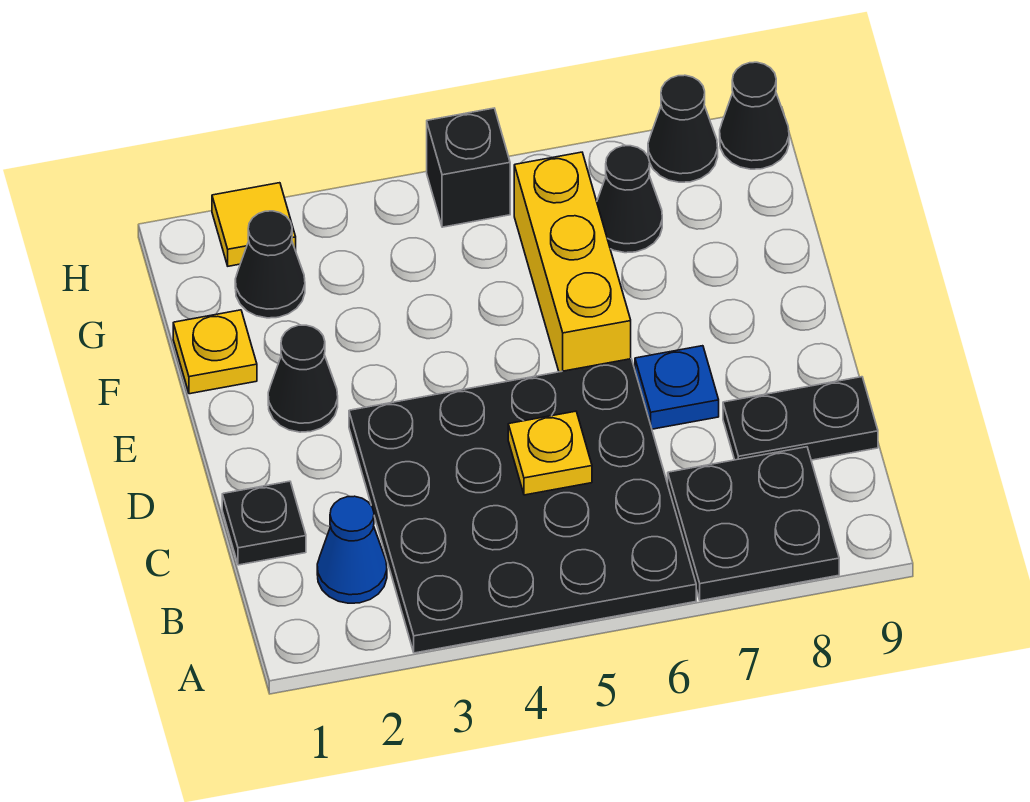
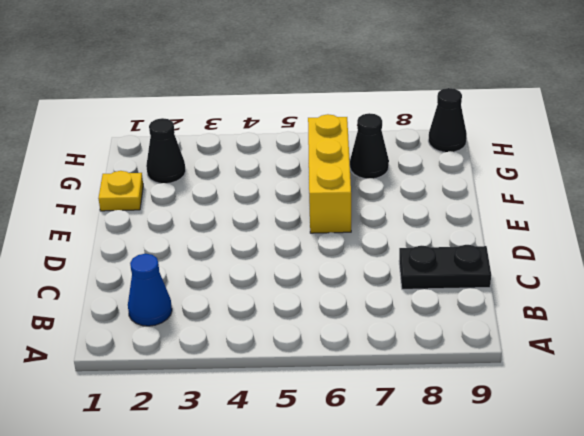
none -> black 4x4 plate [349,359,696,653]
none -> black 2x2 plate [668,447,839,601]
none -> black 1x1 plate [222,481,306,565]

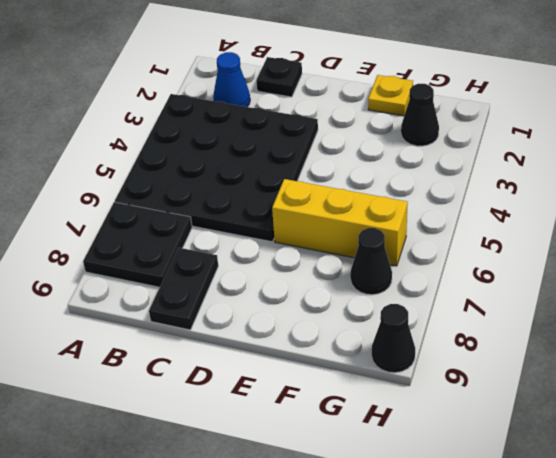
none -> blue 1x1 plate [635,346,719,429]
none -> black 1x1 cone [268,325,338,432]
none -> yellow 1x1 tile [212,183,296,266]

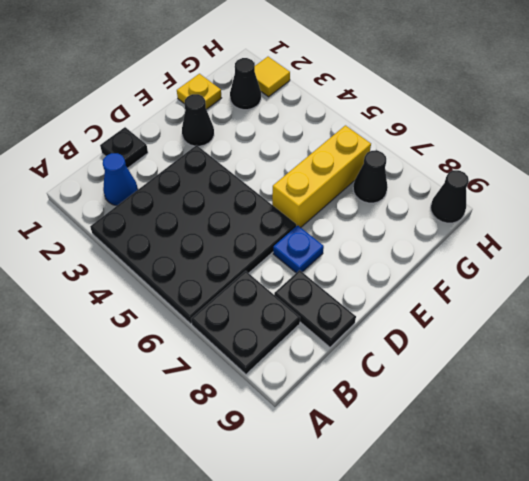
none -> black 1x1 brick [427,108,510,227]
none -> black 1x1 cone [648,75,718,182]
none -> yellow 1x1 plate [508,411,592,495]

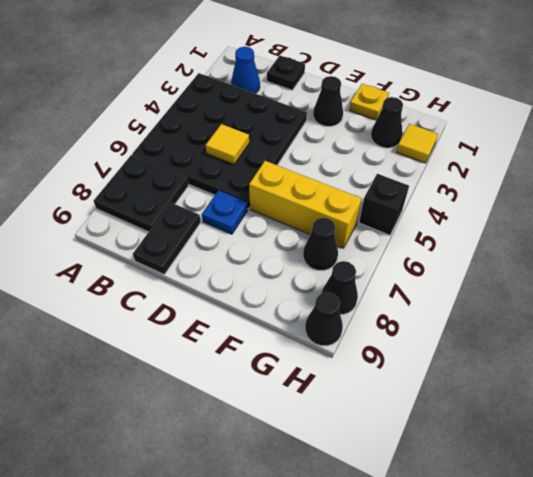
yellow 1x1 tile [206,124,249,164] -> yellow 1x1 plate [508,411,592,495]

